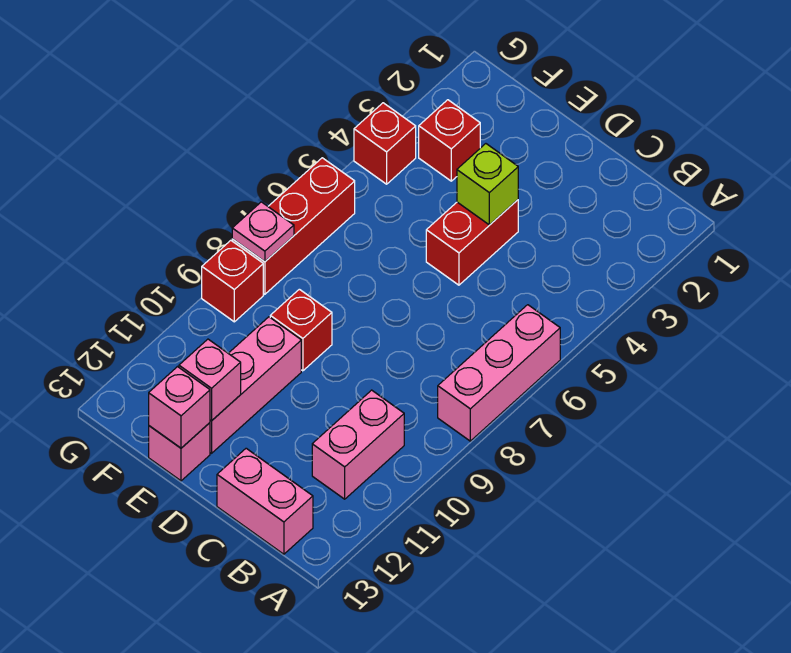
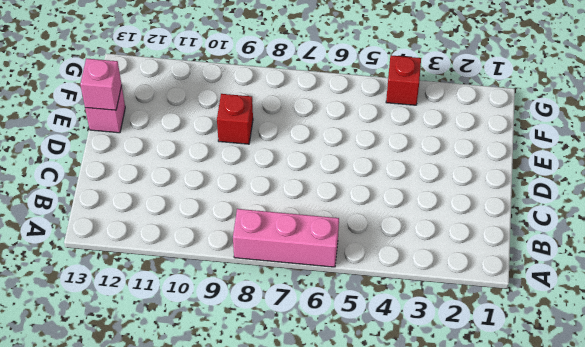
none -> pink 1x2 brick [312,390,404,499]
none -> pink 1x2 brick [217,448,313,554]
none -> red 1x2 brick [426,200,518,285]

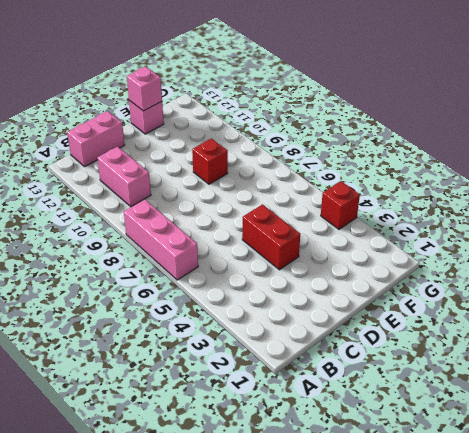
none -> pink 1x3 brick [210,317,301,453]
none -> red 1x1 brick [419,100,480,181]
none -> red 1x3 brick [232,158,355,294]

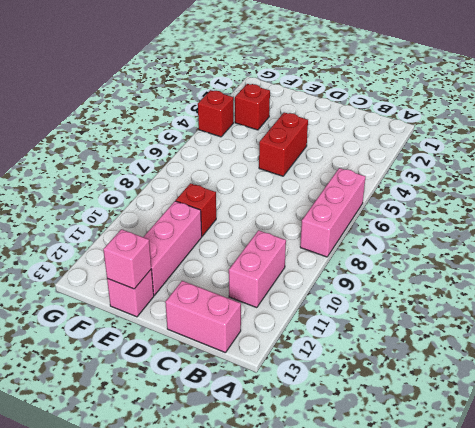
none -> red 1x3 brick [232,158,355,294]
none -> red 1x1 brick [202,240,263,322]
none -> lime 1x1 brick [457,144,518,225]

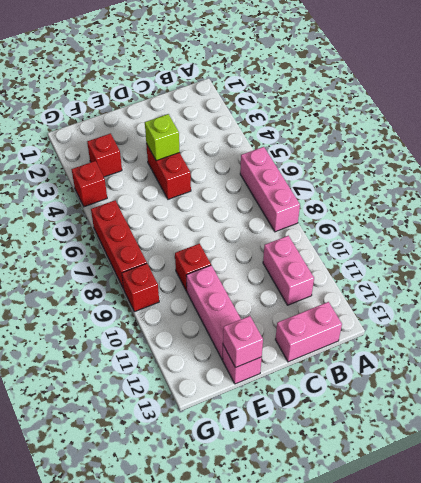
none -> pink 1x1 brick [179,339,241,421]
none -> pink 1x1 plate [232,202,294,262]

